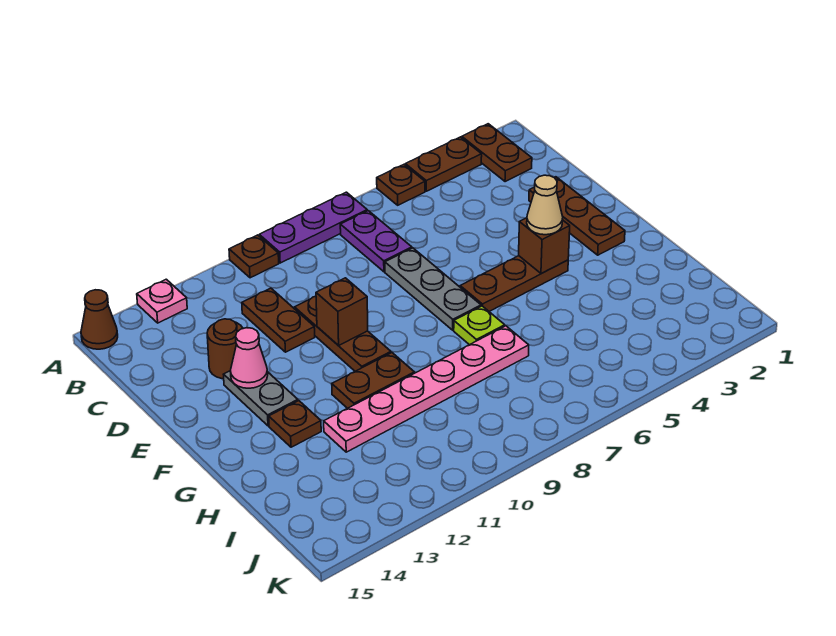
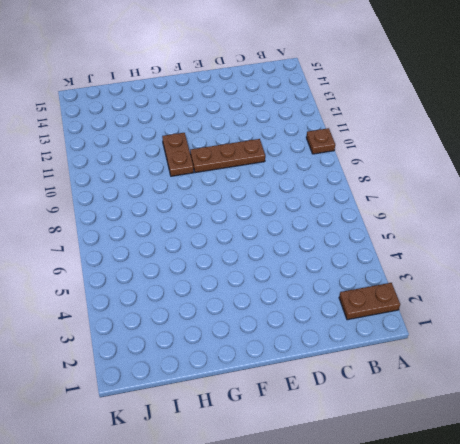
none -> brown 1x2 plate [405,137,482,191]
none -> brown 1x1 plate [377,165,425,205]
none -> purple 1x3 plate [259,192,367,263]

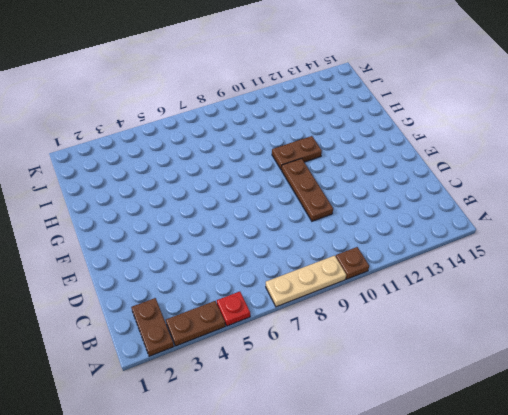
red 1x1 plate [217,292,250,326] -> brown 1x1 plate [377,165,425,205]
tan 1x3 plate [266,256,346,307] -> purple 1x3 plate [259,192,367,263]
none -> pink 1x1 plate [137,279,187,323]
none -> brown 1x1 cone [81,290,118,349]
none -> purple 1x2 plate [340,211,412,272]

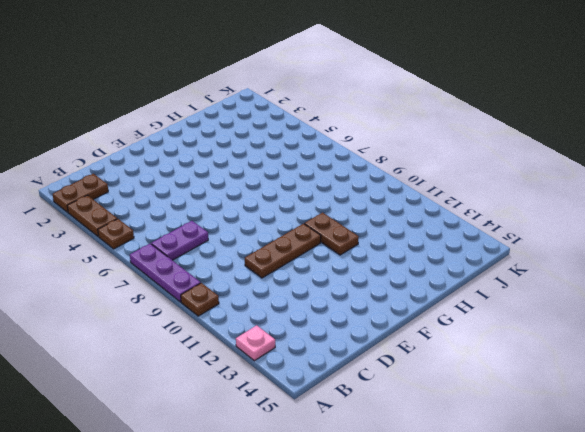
none -> brown 1x1 cone [81,290,118,349]
none -> brown 1x2 plate [242,288,315,352]
none -> brown 1x3 plate [529,177,625,255]

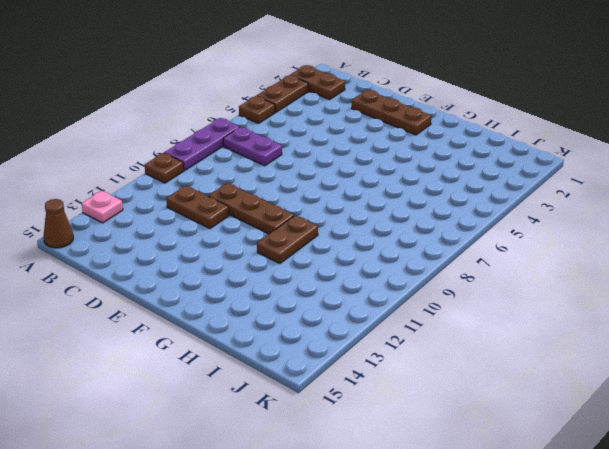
none -> grey 1x3 plate [385,248,481,330]
none -> brown 1x1 round brick [207,319,243,379]
none -> grey 1x2 plate [223,371,298,426]

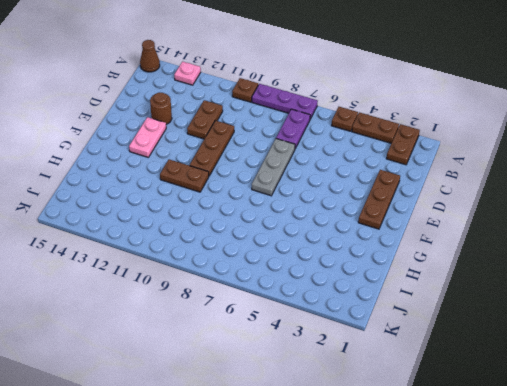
pink 1x2 plate [129,117,166,157] -> grey 1x2 plate [223,371,298,426]
none -> brown 1x3 plate [460,256,568,311]
none -> lime 1x1 plate [454,306,505,345]
none -> brown 1x1 plate [269,401,321,447]

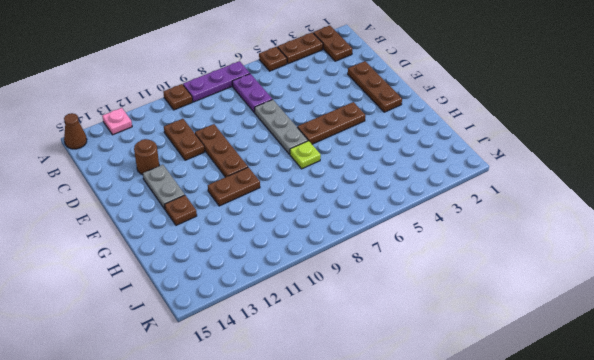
none -> pink 1x6 plate [324,326,529,452]
none -> brown 1x1 brick [316,278,368,346]
none -> pink 1x1 cone [230,328,268,388]

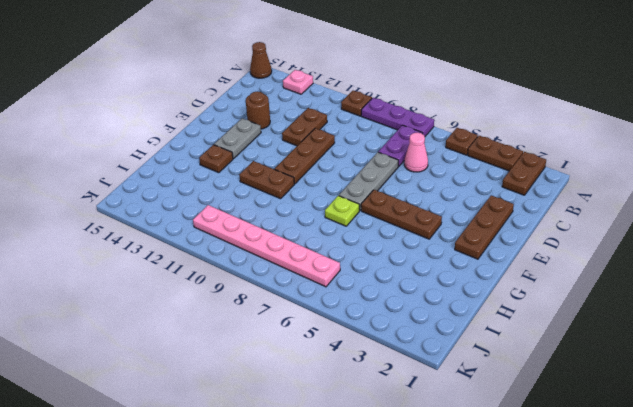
pink 1x1 cone [404,133,428,172] -> pink 1x1 cone moved to [230,328,268,388]
pink 1x6 plate [193,205,340,287] -> pink 1x6 plate moved to [324,326,529,452]
none -> brown 1x1 brick [316,278,368,346]
none -> brown 1x1 brick [519,218,570,274]
none -> tan 1x1 cone [527,175,563,235]

